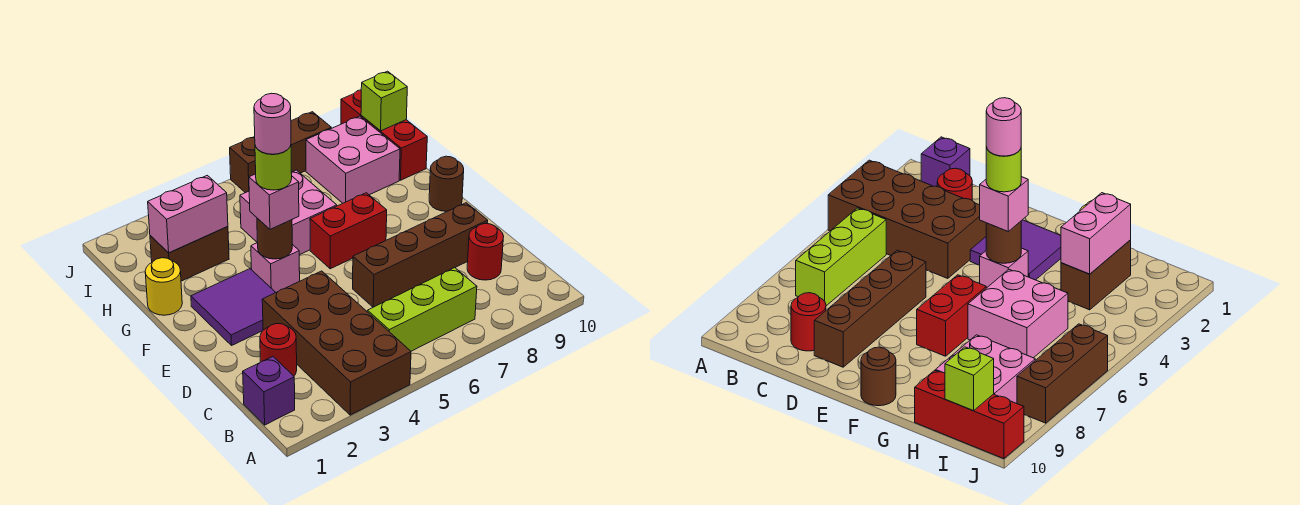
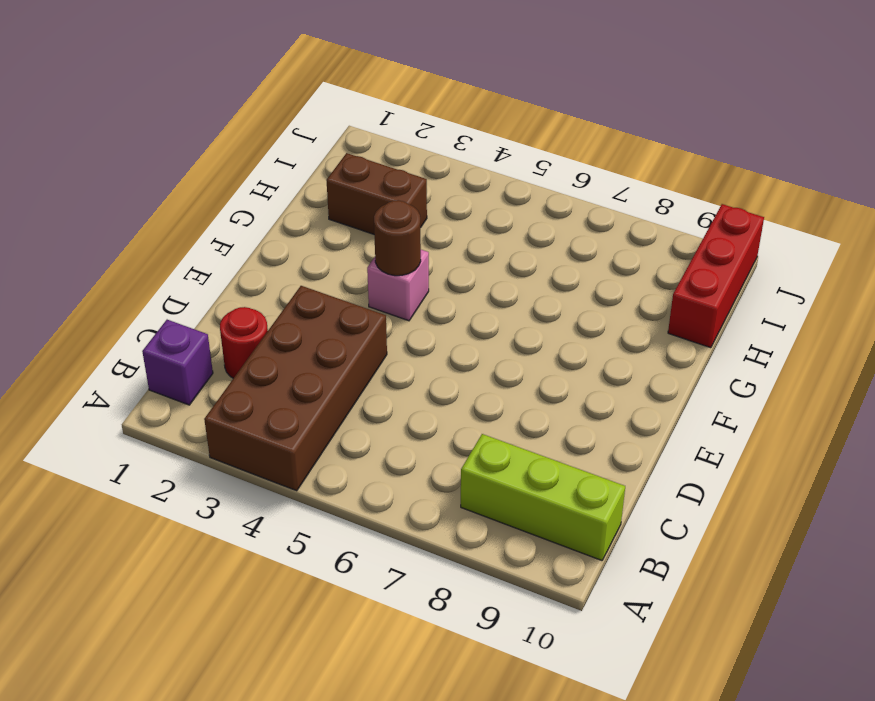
lime 1x3 brick [461,434,625,560] -> lime 1x3 brick moved to [367,268,477,351]
none -> red 1x1 round brick [467,224,504,280]
none -> brown 1x4 brick [353,203,488,307]
none -> purple 2x2 tile [191,269,276,345]

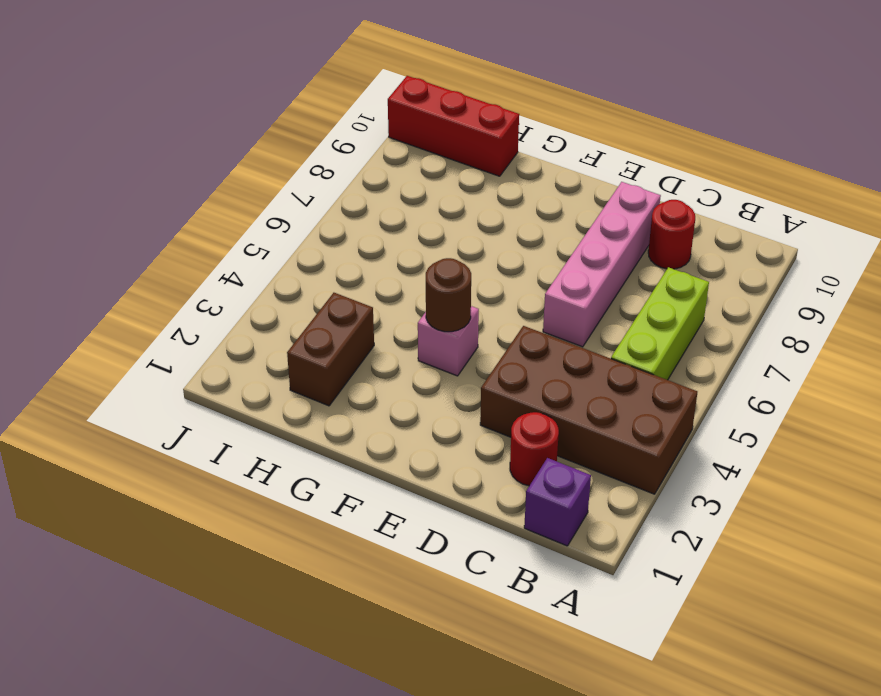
pink 1x4 brick [543,182,661,347] -> brown 1x4 brick [353,203,488,307]
none -> purple 2x2 tile [191,269,276,345]
none -> red 1x2 brick [310,193,387,269]
none -> brown 1x1 round brick [429,156,464,211]

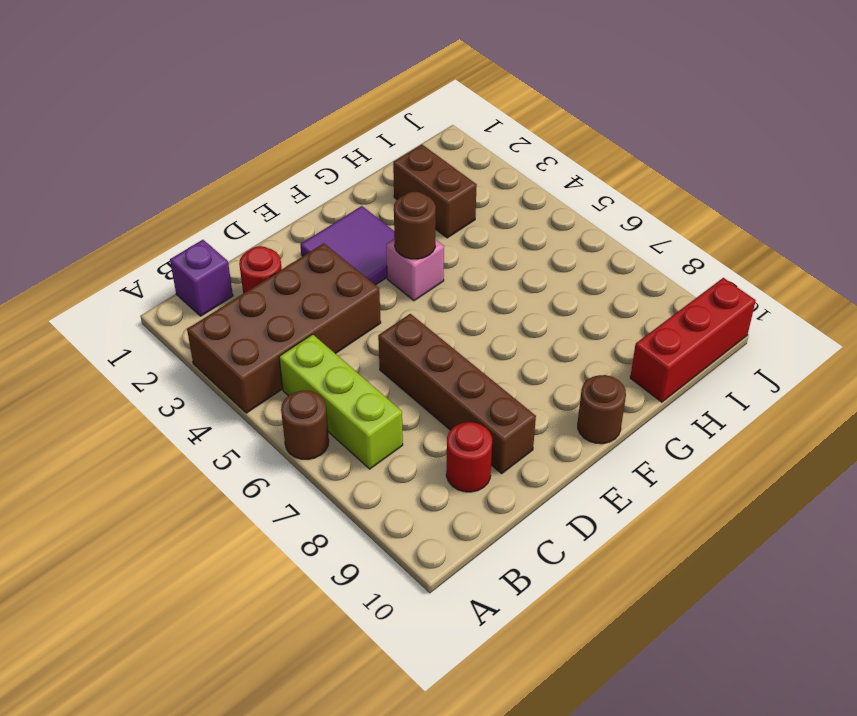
brown 1x1 round brick [281,391,329,459] -> none
none -> red 1x2 brick [310,193,387,269]
none -> yellow 1x1 round brick [145,258,182,315]
none -> pink 2x2 brick [240,170,337,255]

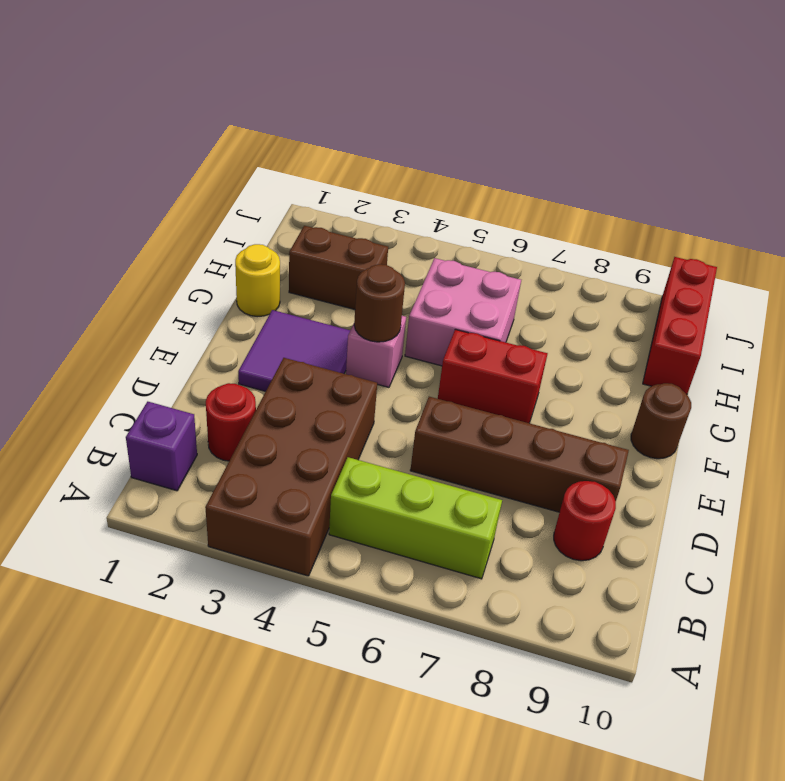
none -> pink 2x2 brick [306,116,400,203]
none -> brown 1x3 brick [230,112,331,193]
none -> pink 1x2 brick [148,175,228,253]

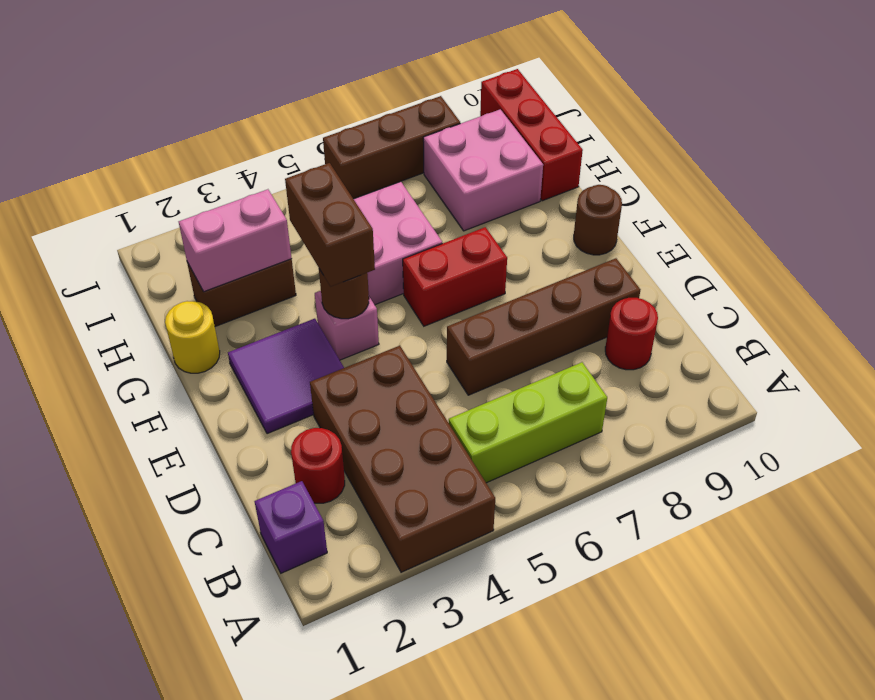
brown 1x2 brick [285,163,375,287] -> pink 1x1 brick [249,174,299,229]
none -> lime 1x1 brick [361,71,407,131]
none -> lime 1x1 round brick [255,146,292,190]
none -> pink 1x1 round brick [254,93,291,154]

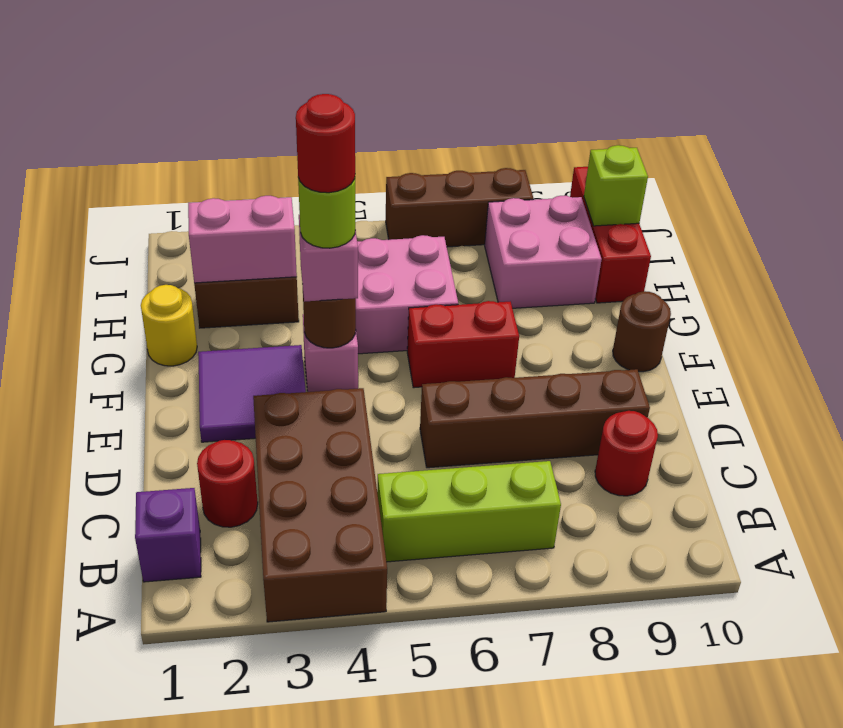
red 1x1 round brick [296,94,355,193] -> pink 1x1 round brick [254,93,291,154]

